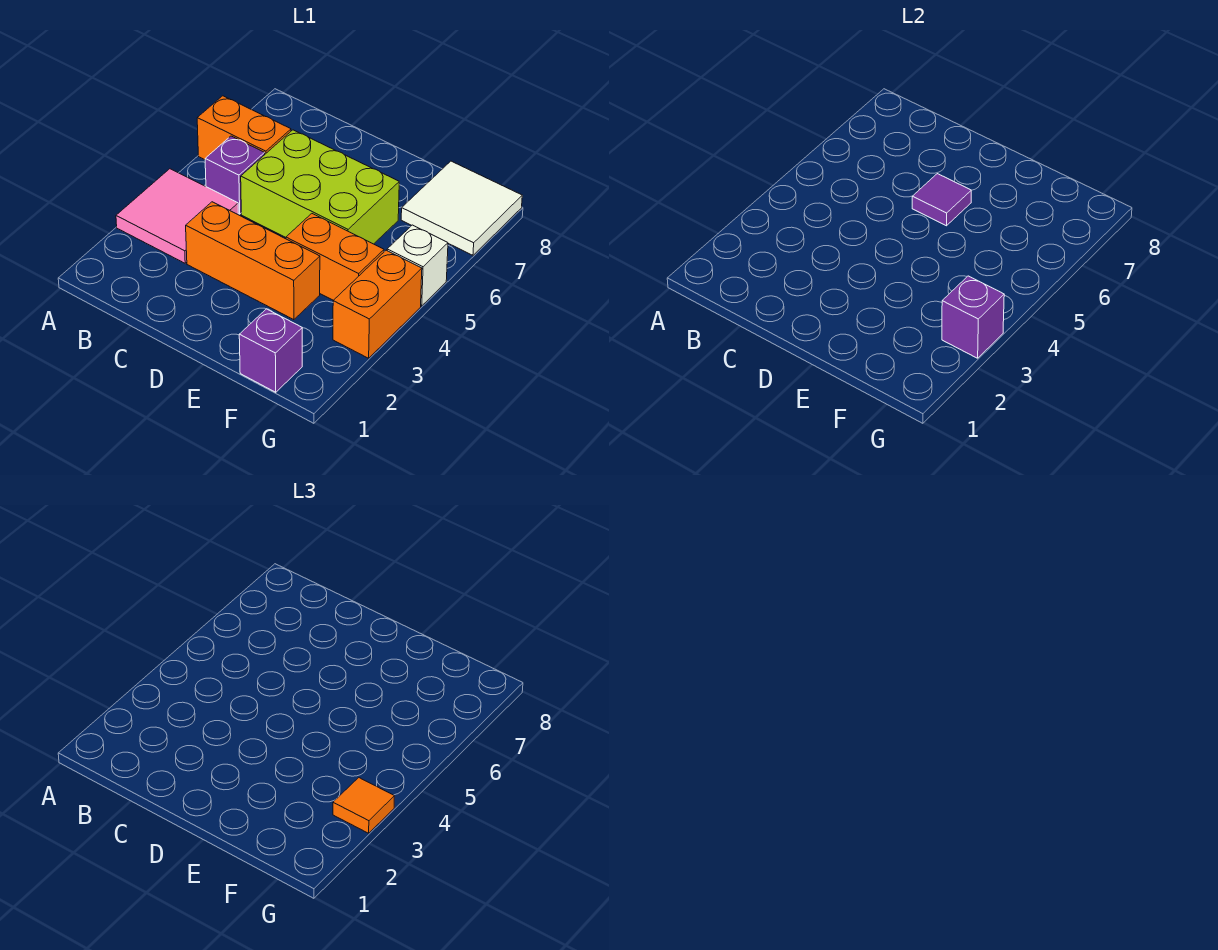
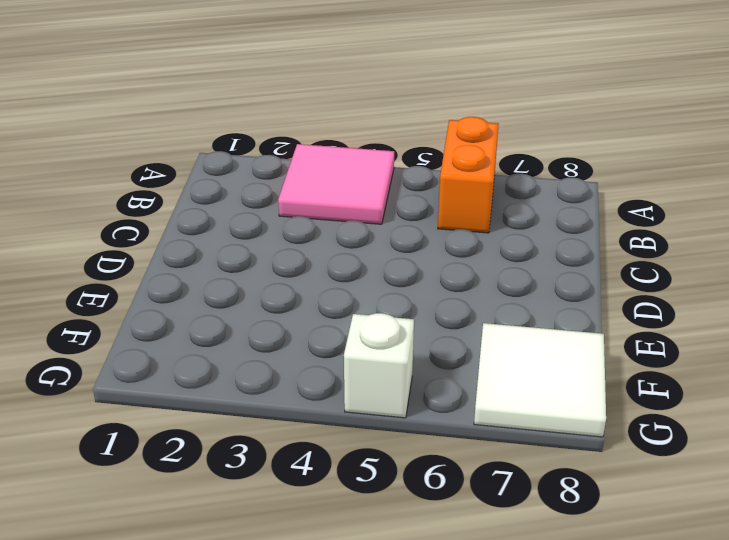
none -> purple 1x1 brick [205,136,265,214]
none -> orange 1x3 brick [186,202,320,320]
none -> lime 2x3 brick [241,130,399,244]

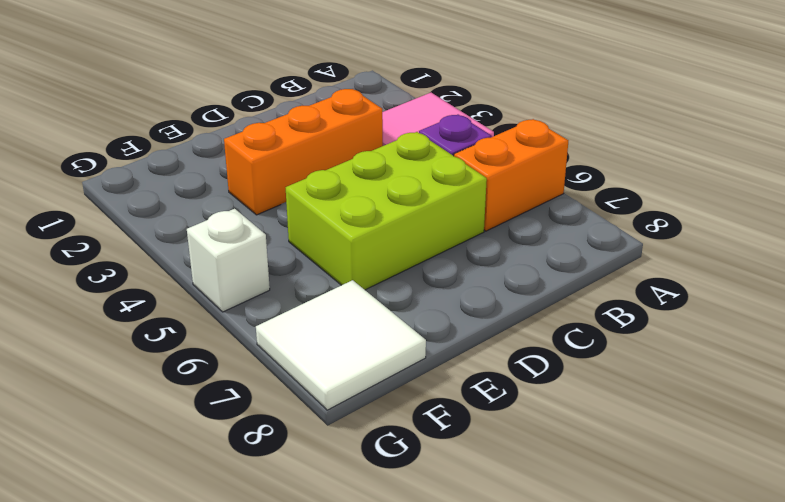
none -> orange 1x2 brick [286,214,384,300]
none -> purple 1x1 brick [239,309,302,392]
none -> orange 1x2 brick [333,250,422,358]

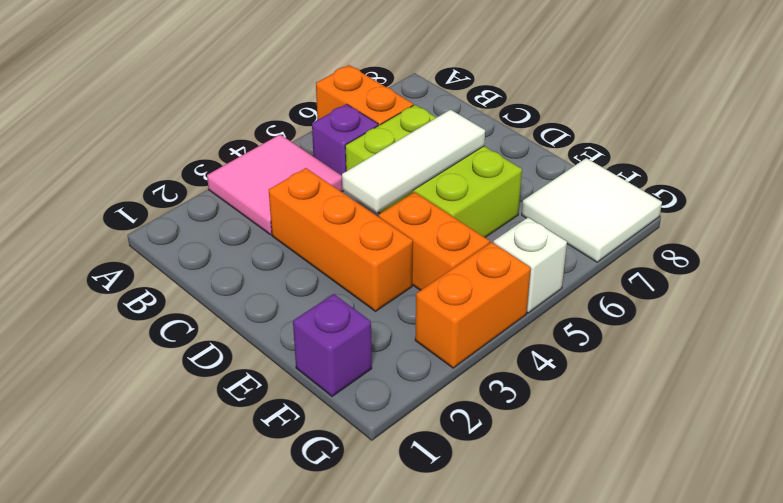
white 1x3 tile [342,110,485,213] -> purple 1x1 tile [912,174,971,226]
none -> purple 1x1 brick [942,276,1004,358]
none -> orange 1x1 tile [333,778,394,833]

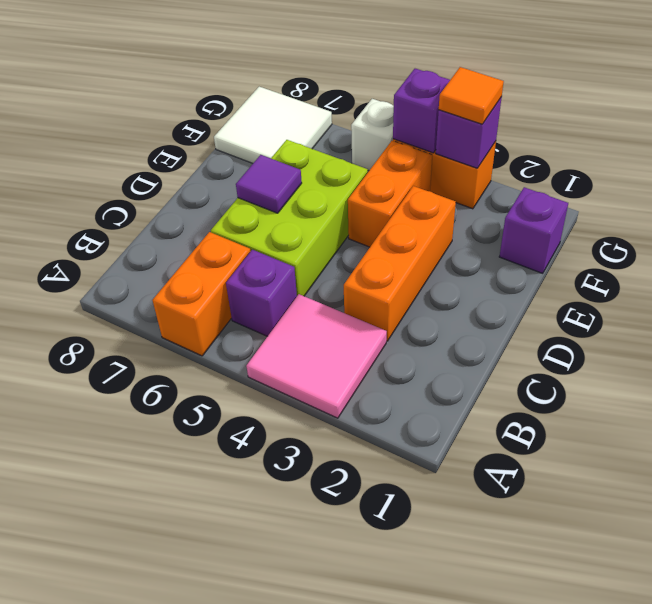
purple 1x1 brick [393,69,450,153] -> none

